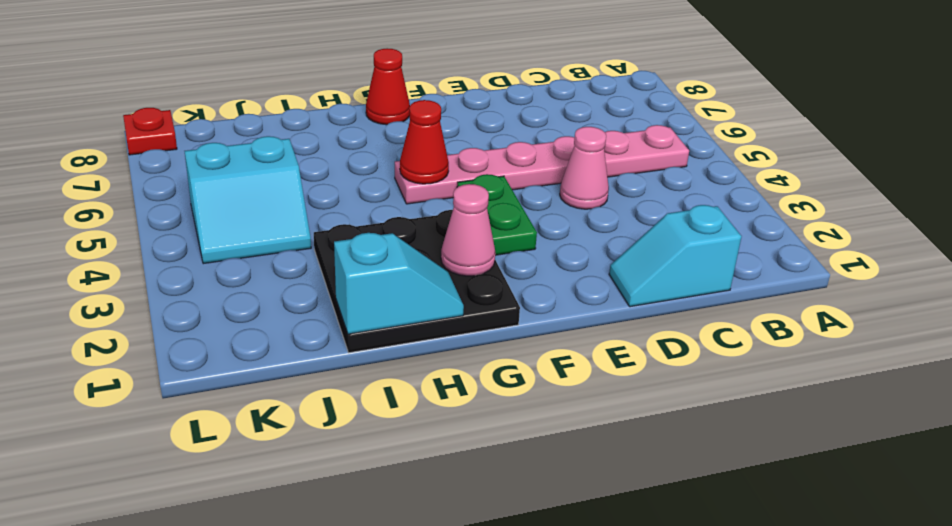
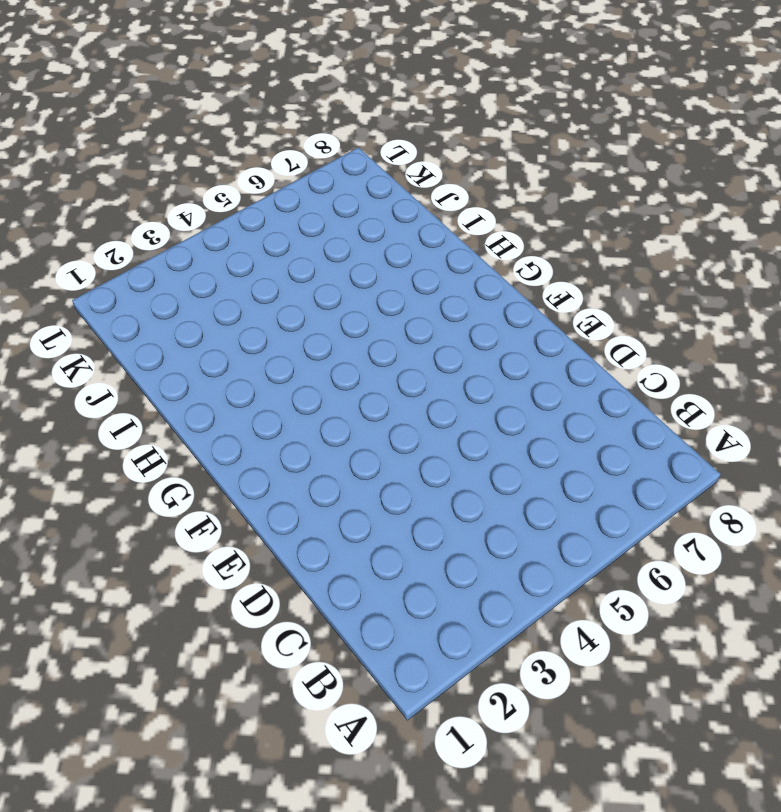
none -> pink 1x6 plate [395,125,689,204]
none -> cyan 1x2 slope [609,205,742,307]

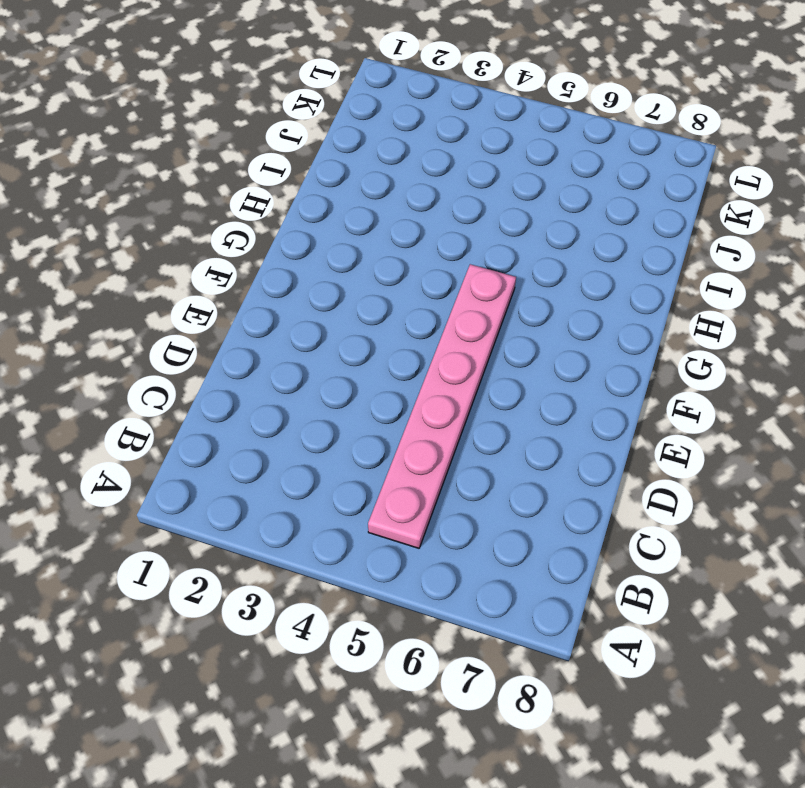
none -> cyan 1x2 slope [609,205,742,307]
none -> pink 1x1 cone [560,127,609,209]

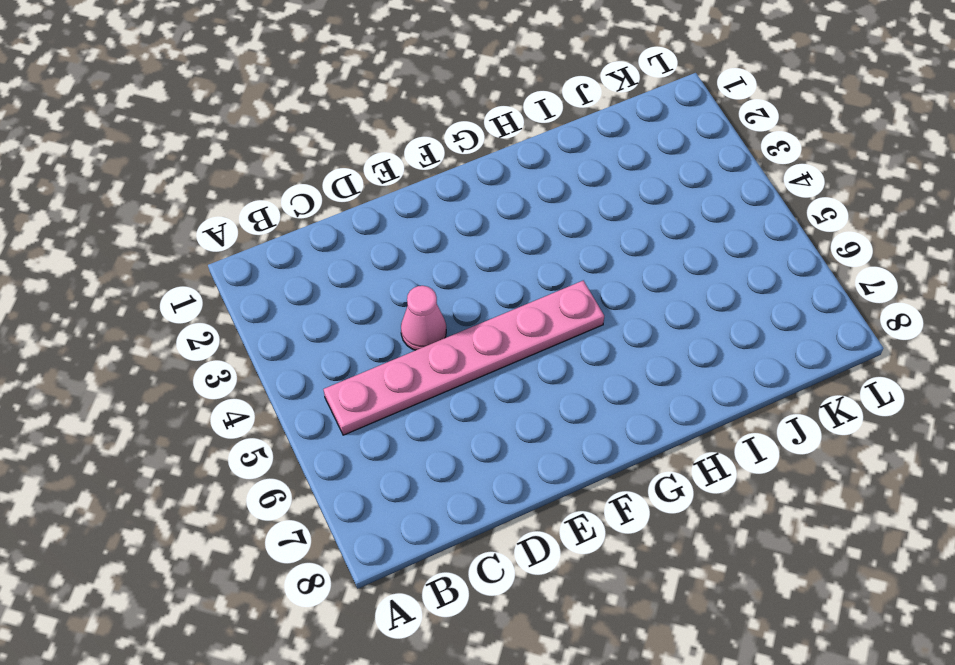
none -> cyan 1x2 slope [609,205,742,307]
none -> green 1x2 plate [457,174,537,255]

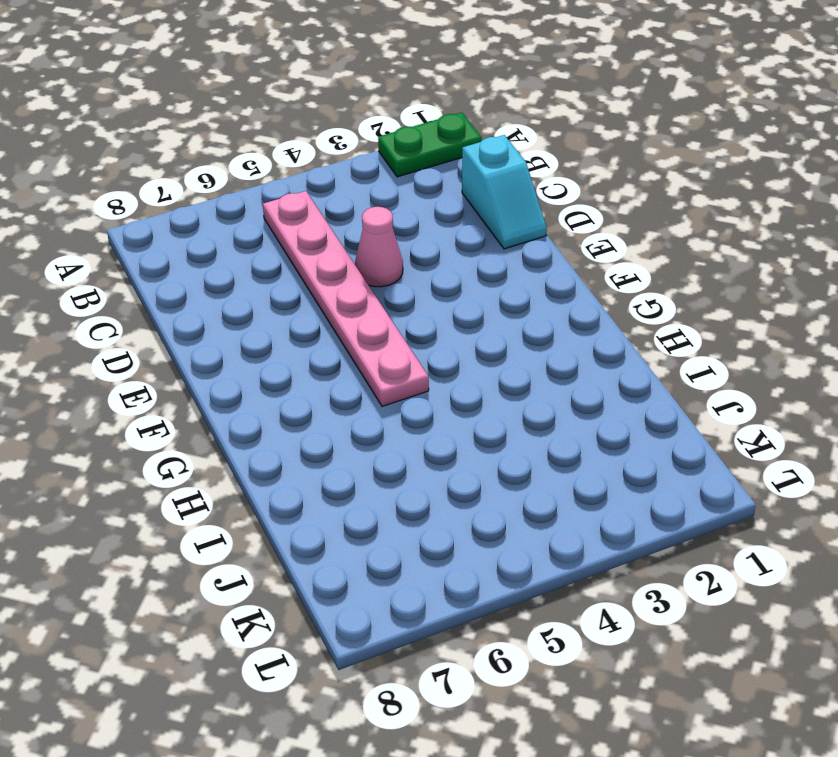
green 1x2 plate [378,112,482,177] -> green 1x2 plate moved to [457,174,537,255]
none -> black 3x3 plate [314,210,520,353]
none -> red 1x1 cone [366,48,410,125]

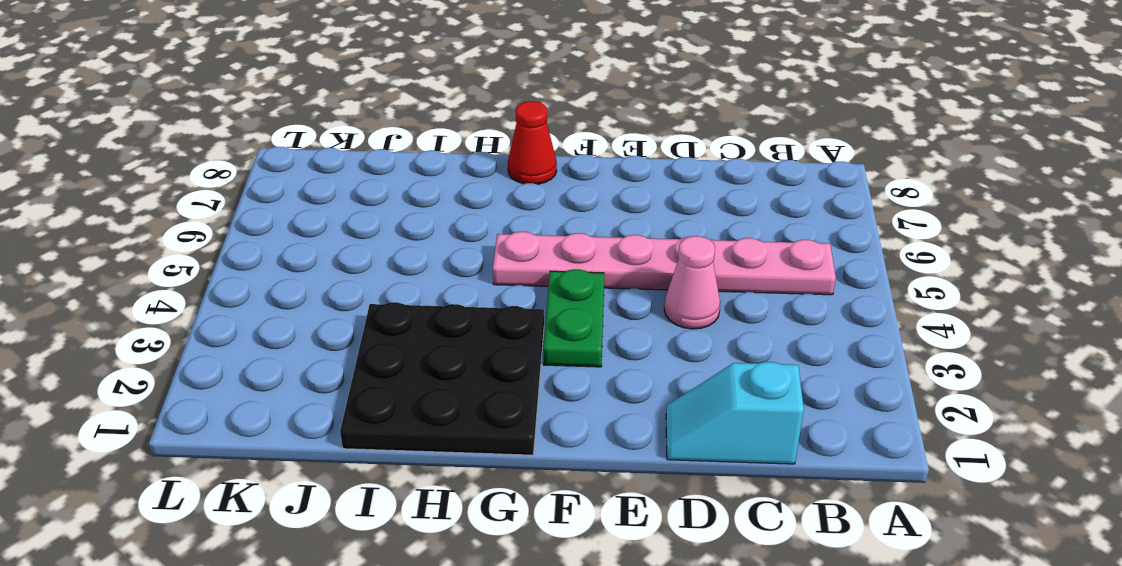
none -> cyan 2x2 slope [185,136,311,264]
none -> red 1x1 plate [123,108,177,155]

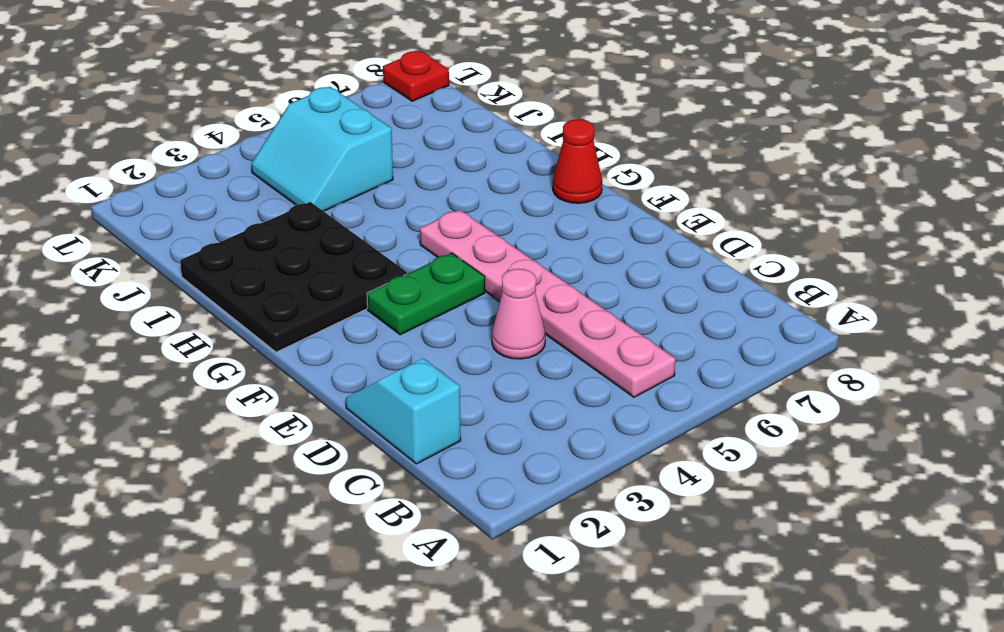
none -> pink 1x1 cone [441,184,495,276]
none -> red 1x1 cone [400,100,449,184]

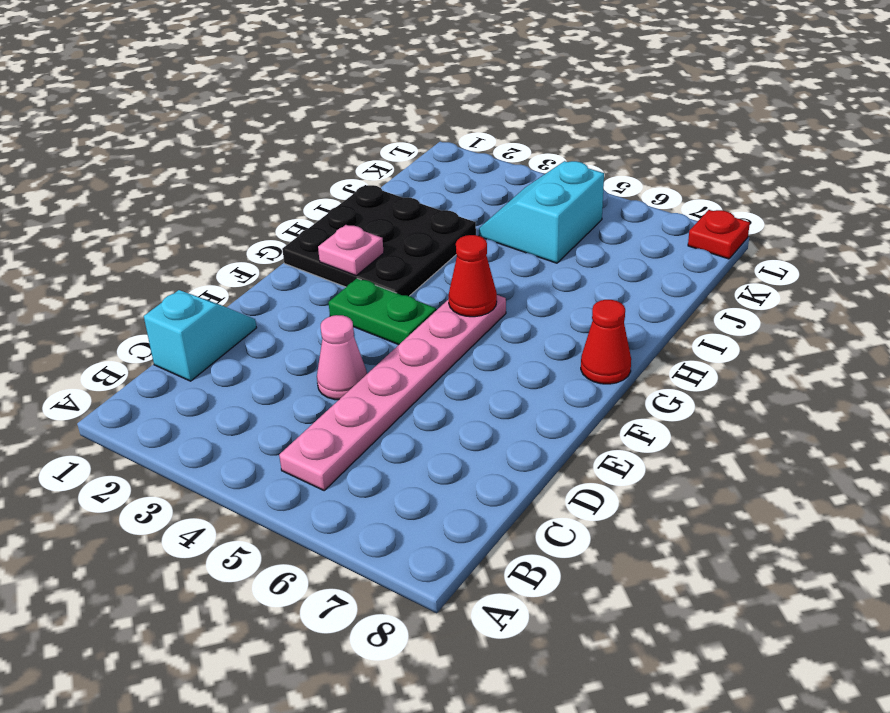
pink 1x1 plate [318,225,384,276] -> pink 1x1 cone [441,184,495,276]
none -> cyan 1x2 slope [334,233,464,334]

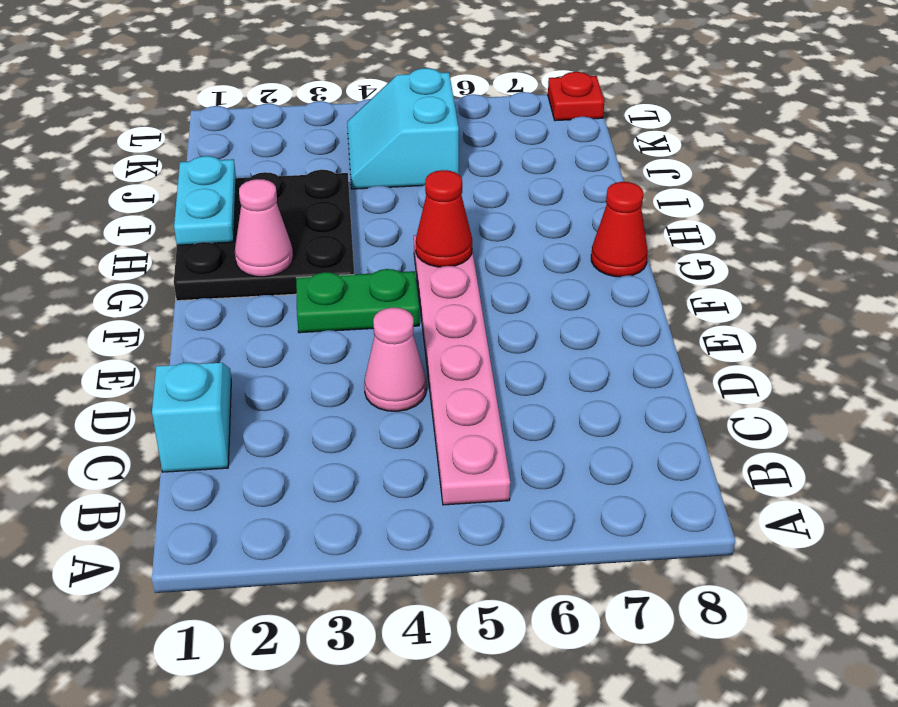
cyan 1x2 plate [174,156,236,245] -> cyan 1x2 slope [334,233,464,334]

